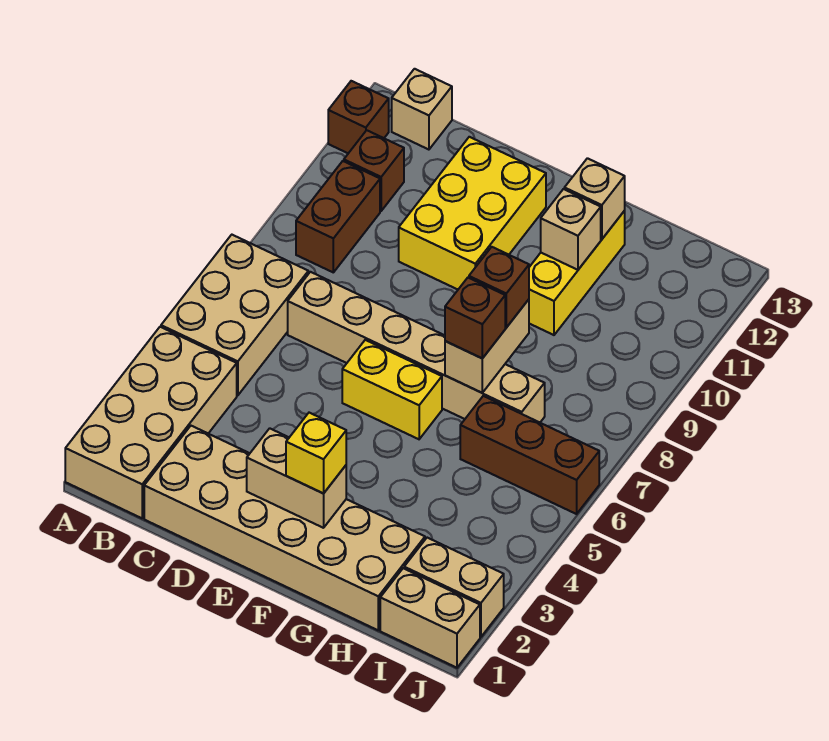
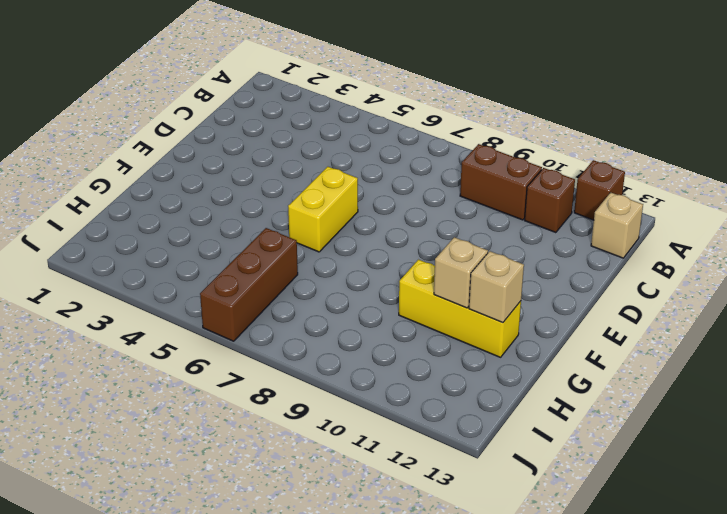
none -> tan 2x4 brick [65,327,237,518]
none -> tan 2x3 brick [161,235,308,395]
none -> tan 2x6 brick [144,426,425,630]

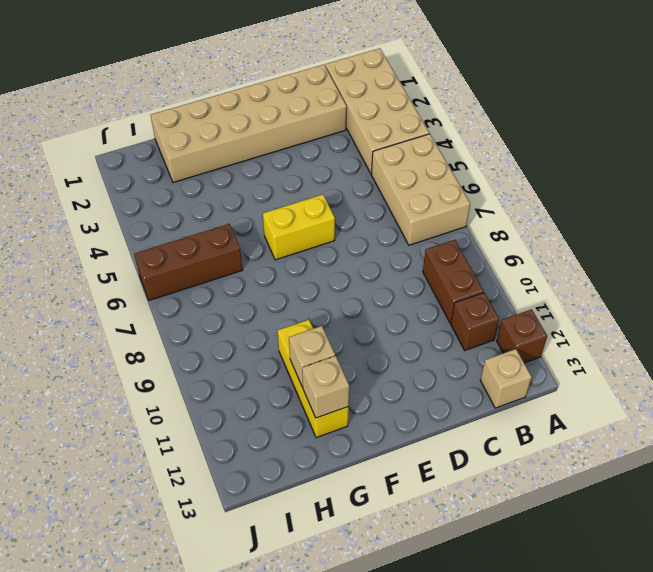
none -> tan 1x6 brick [288,272,545,422]
none -> yellow 2x3 brick [399,137,546,289]
none -> tan 1x2 brick [380,568,480,668]

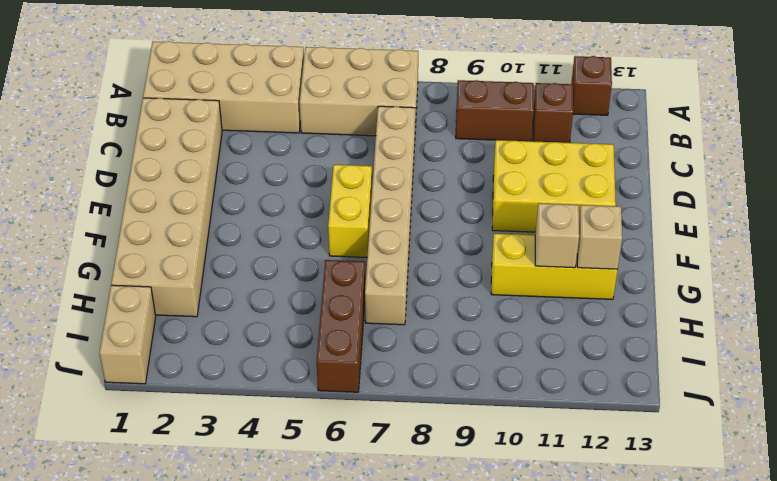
none -> tan 1x1 brick [392,69,452,150]
none -> tan 1x2 brick [404,538,504,637]
none -> tan 1x2 brick [247,428,346,528]

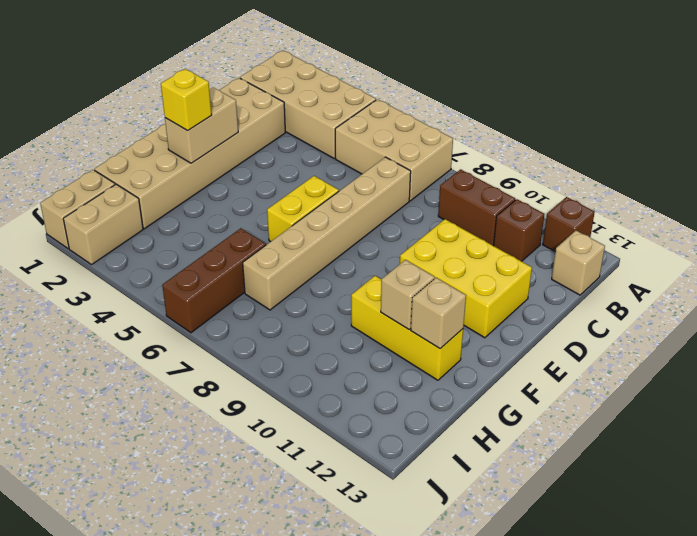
none -> tan 1x2 brick [445,299,529,393]
none -> brown 1x1 brick [445,278,505,358]
none -> brown 1x1 brick [469,247,529,328]

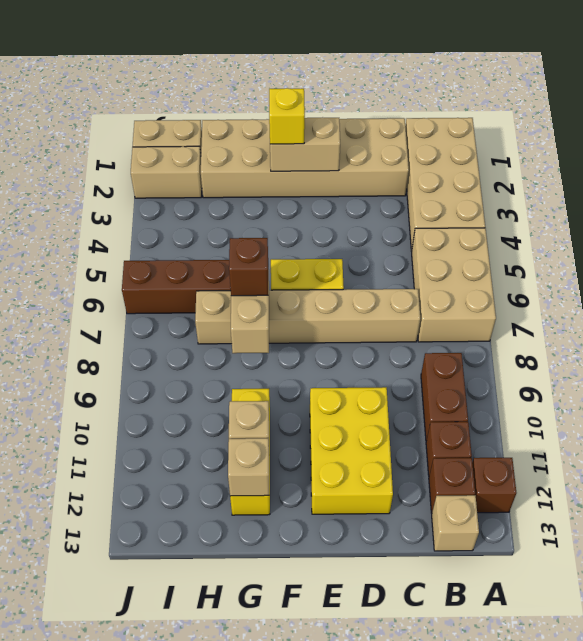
brown 1x1 brick [429,458,475,513] -> brown 1x1 brick moved to [469,247,529,328]

